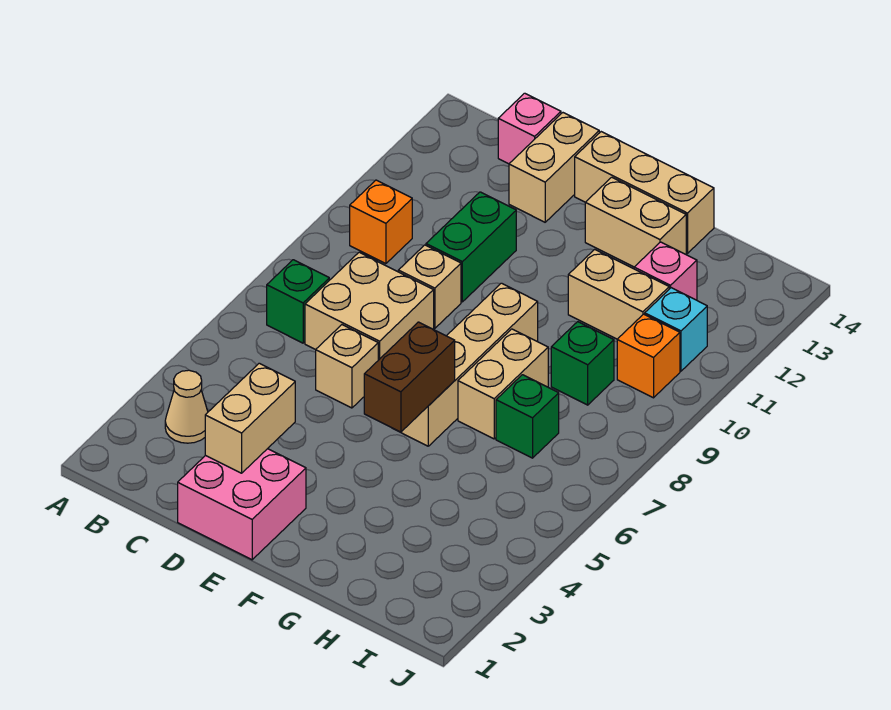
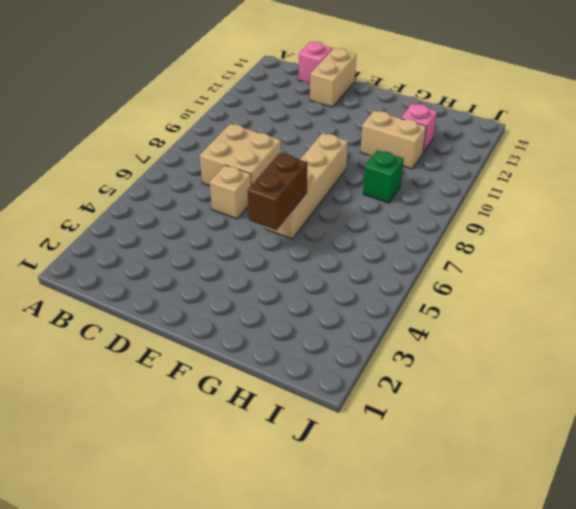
none -> tan 1x1 cone [165,370,208,443]
none -> green 1x1 brick [267,260,329,343]
none -> orange 1x1 brick [350,180,412,264]

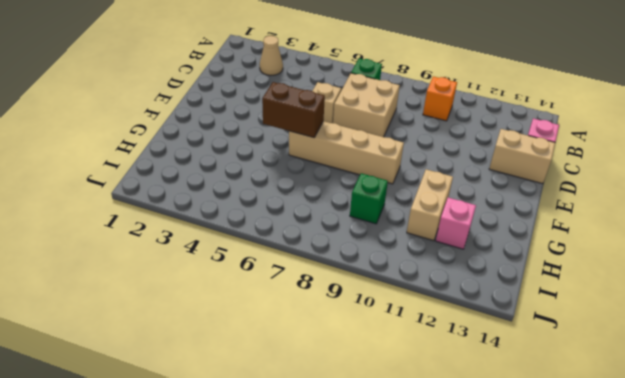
none -> pink 2x2 brick [178,449,306,560]
none -> tan 1x1 brick [398,245,461,328]
none -> green 1x2 brick [426,192,516,302]

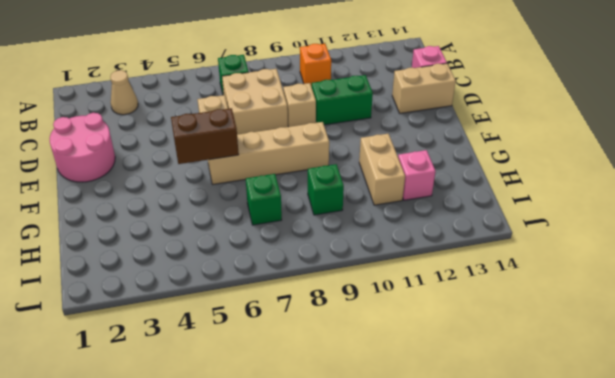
pink 2x2 round brick [50,113,115,182] -> pink 2x2 brick [178,449,306,560]
none -> tan 1x3 brick [575,132,714,253]
none -> tan 1x2 brick [585,177,686,267]
none -> tan 1x2 brick [458,329,548,439]

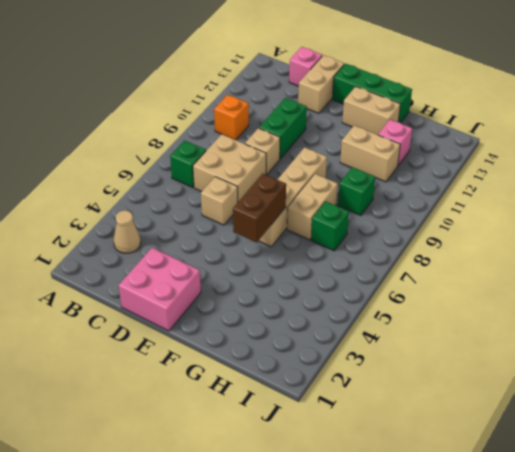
green 1x3 brick [332,64,412,123] -> tan 1x3 brick [575,132,714,253]
none -> orange 1x1 brick [617,314,680,398]
none -> cyan 1x1 brick [645,288,707,371]
none -> tan 1x2 brick [205,363,295,473]

